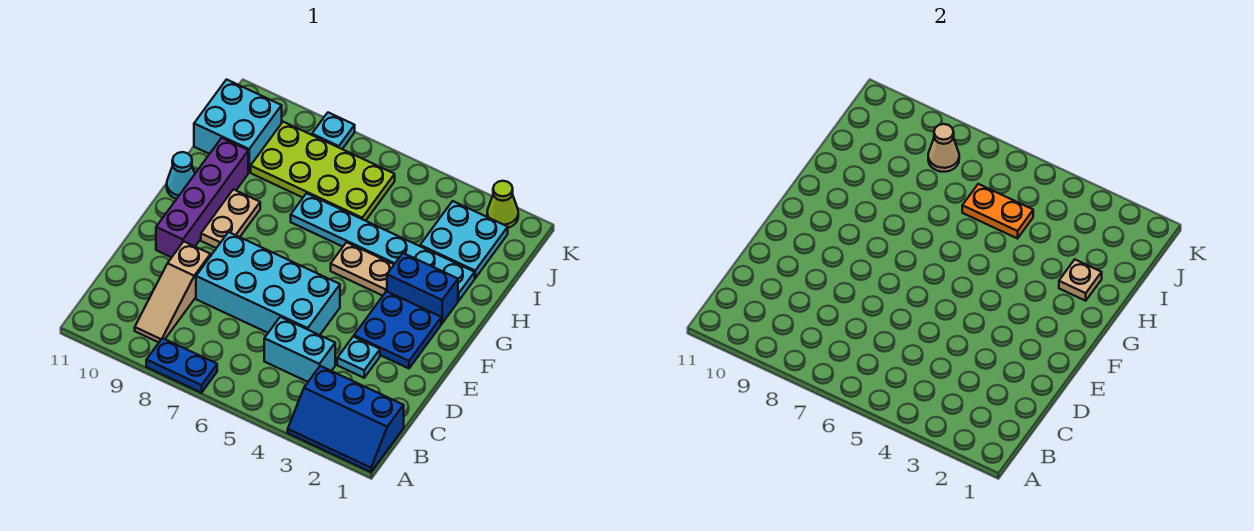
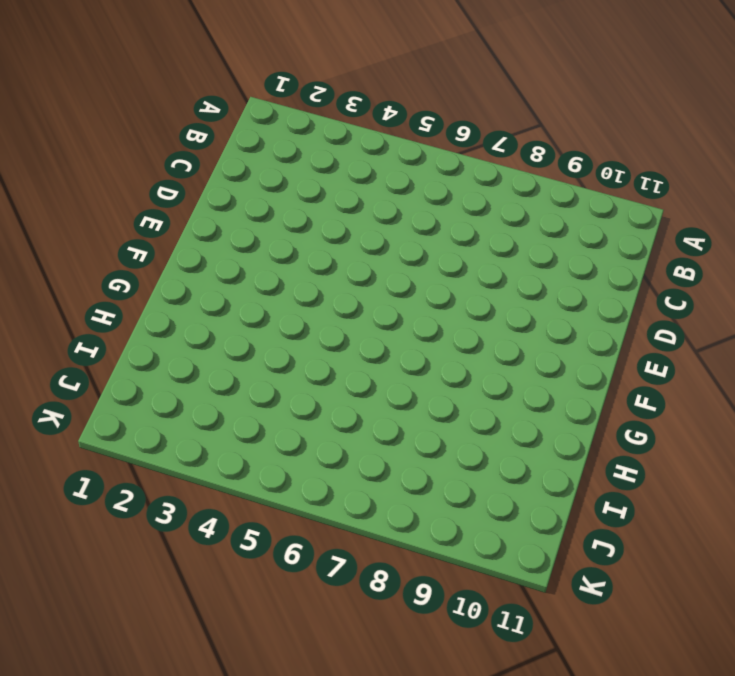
none -> blue 2x3 slope [288,366,404,472]
none -> blue 1x2 plate [146,338,217,393]
none -> tan 1x3 slope [135,242,211,342]

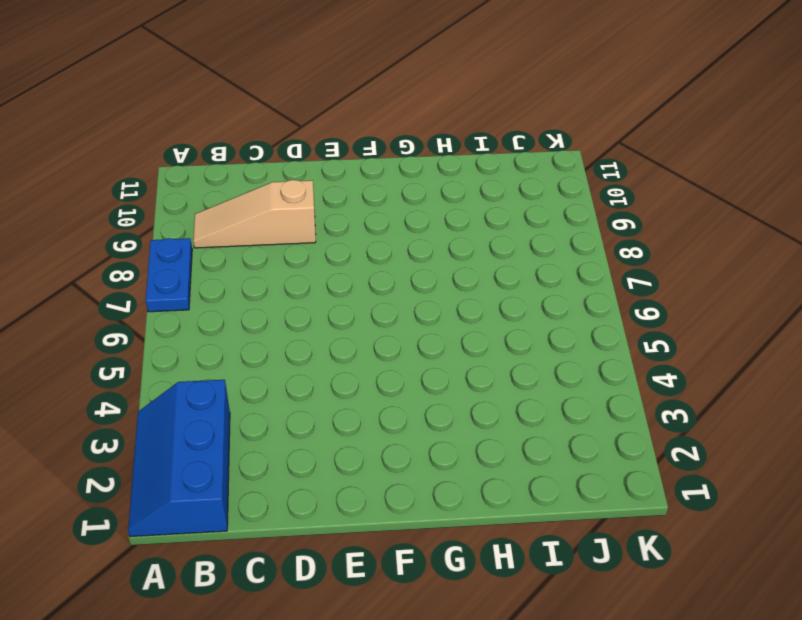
none -> cyan 1x2 brick [264,317,335,382]
none -> cyan 1x1 plate [337,336,380,378]
none -> cyan 2x4 brick [196,232,340,335]

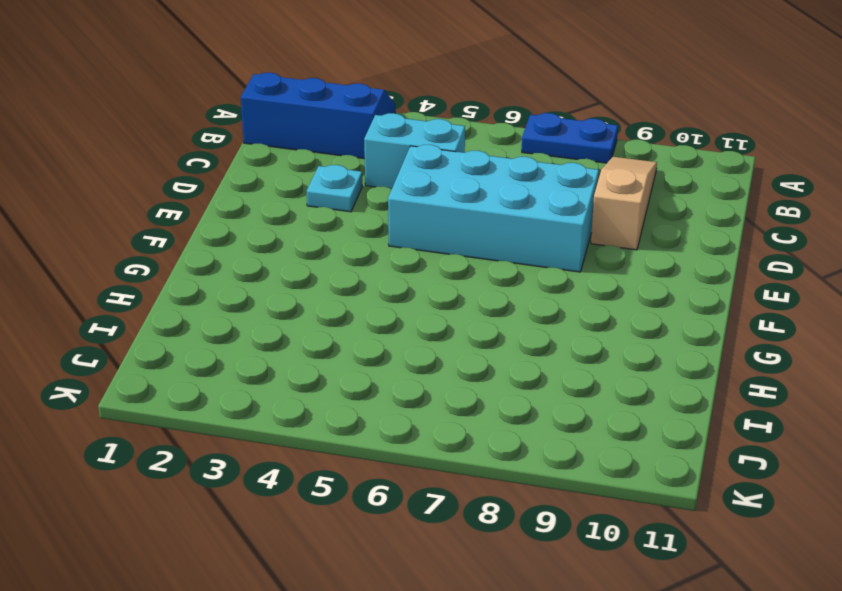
none -> blue 2x2 plate [354,291,441,368]
none -> purple 1x4 brick [156,138,248,258]
none -> tan 1x2 plate [201,189,260,248]

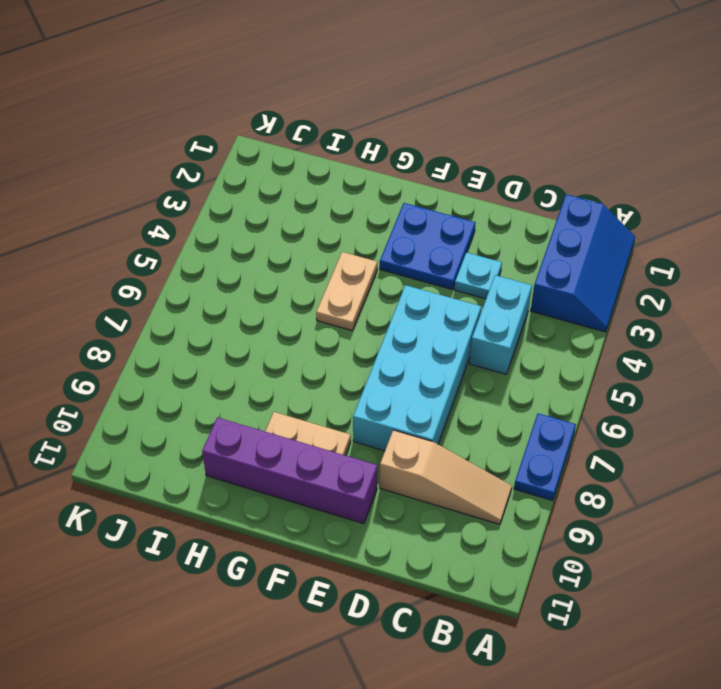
none -> blue 1x2 brick [387,253,458,323]
none -> cyan 1x1 cone [167,152,195,199]
none -> cyan 1x6 plate [291,193,475,301]

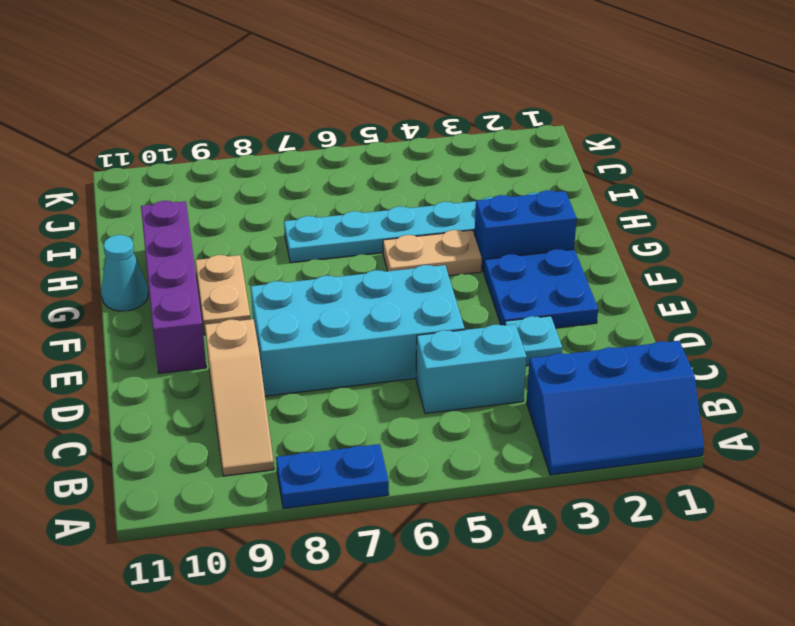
none -> cyan 2x2 plate [420,201,508,278]
none -> lime 2x4 plate [251,122,395,221]
none -> cyan 2x2 brick [194,80,282,172]

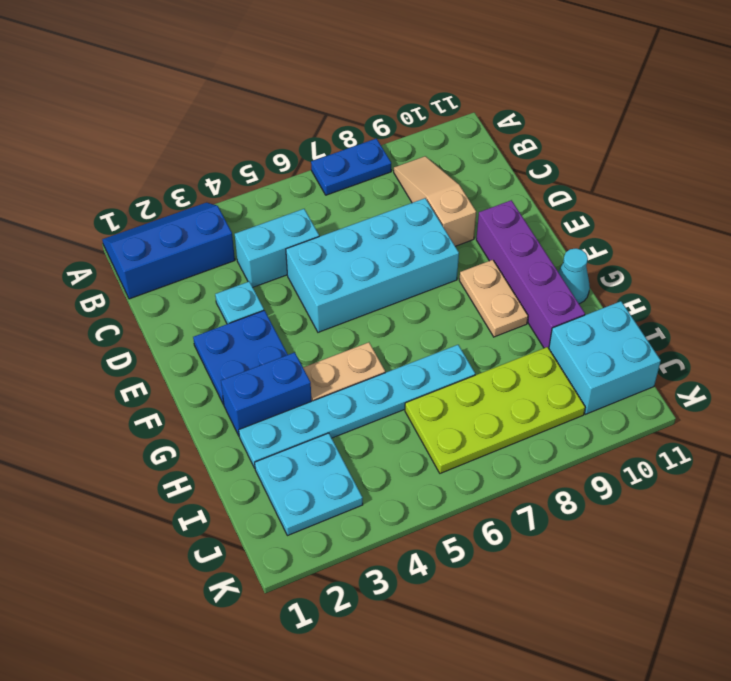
none -> lime 1x1 cone [487,181,518,228]
none -> cyan 1x1 plate [312,113,355,149]
none -> tan 1x1 plate [1059,260,1102,301]

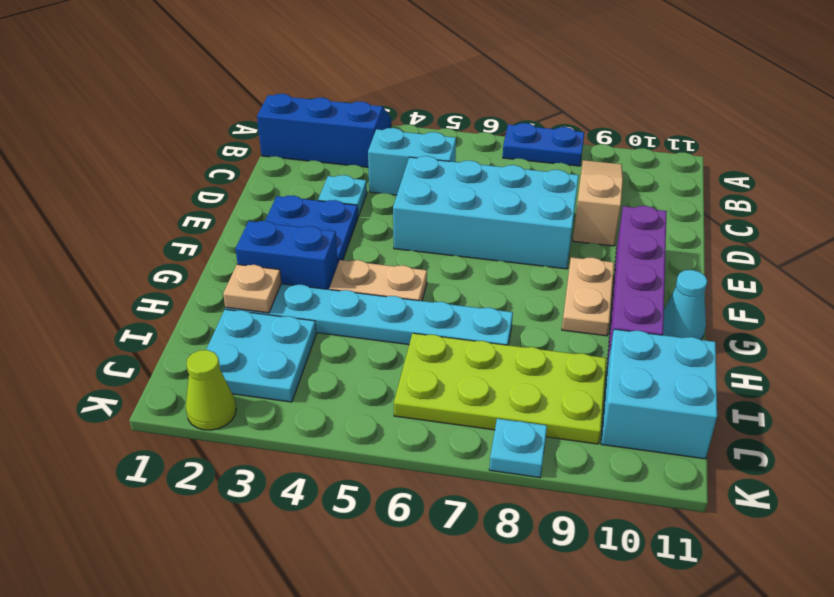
none -> orange 1x2 plate [962,184,1033,239]
none -> tan 1x1 cone [928,124,959,172]

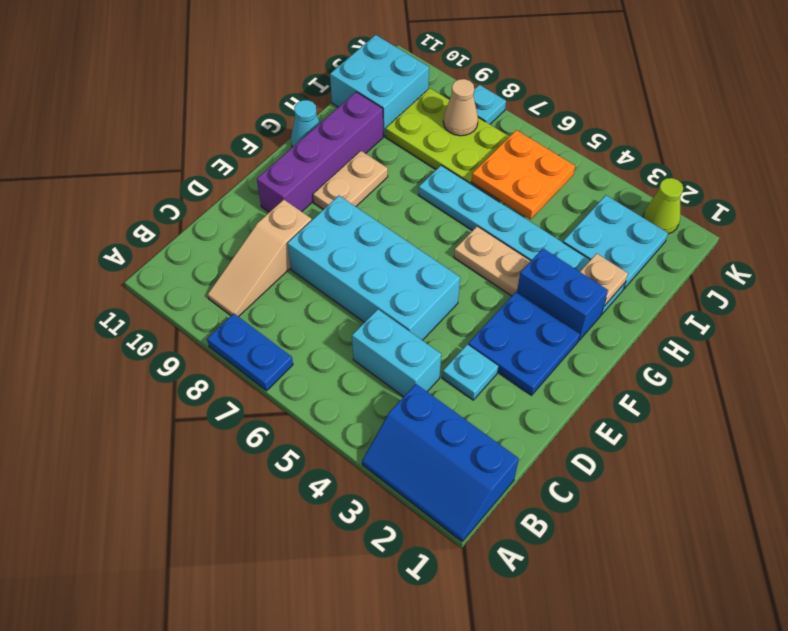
orange 2x2 plate [472,130,575,220] -> orange 1x2 plate [962,184,1033,239]

